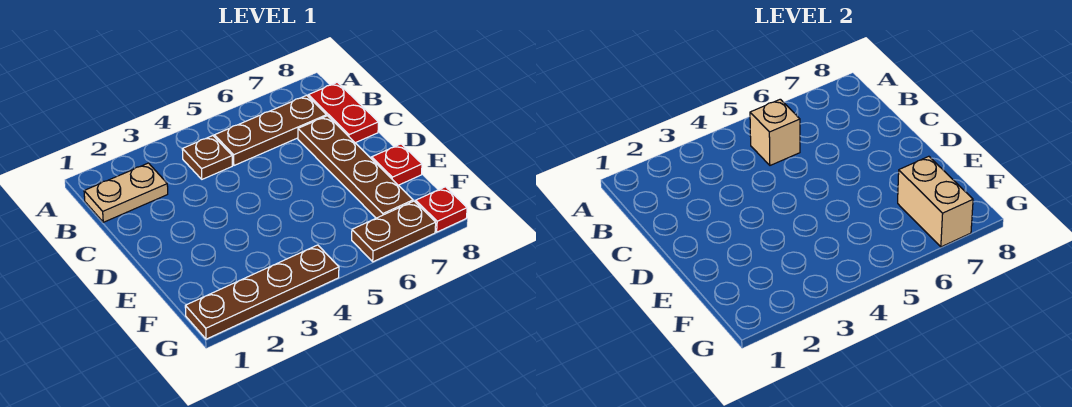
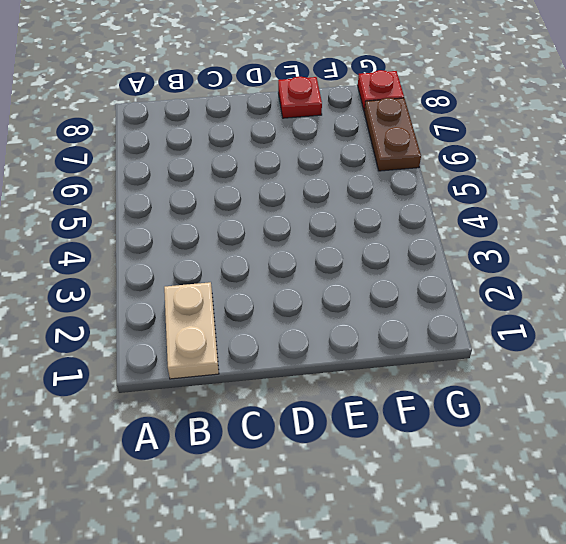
none -> brown 1x1 plate [182,136,232,179]
none -> brown 1x3 plate [214,95,327,165]

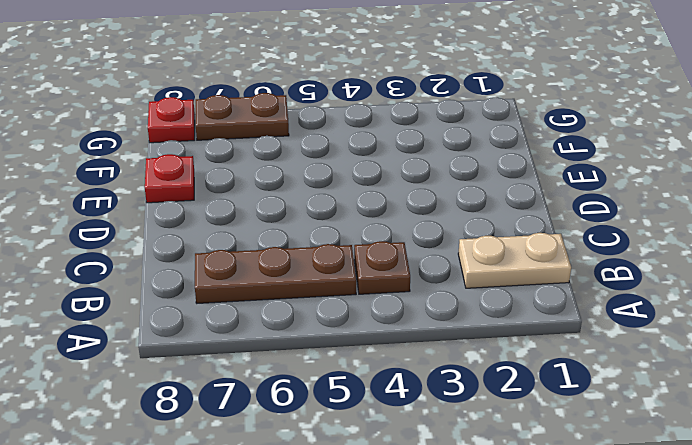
none -> red 1x2 plate [308,82,378,143]
none -> brown 1x4 plate [298,116,413,218]

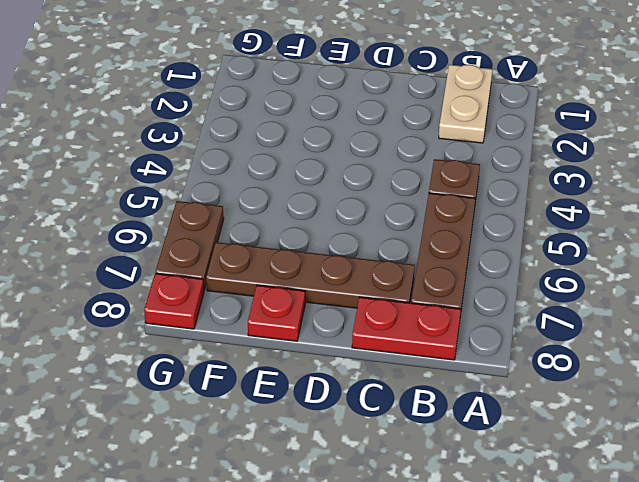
none -> brown 1x4 plate [185,245,339,339]
none -> tan 1x1 brick [750,99,800,165]

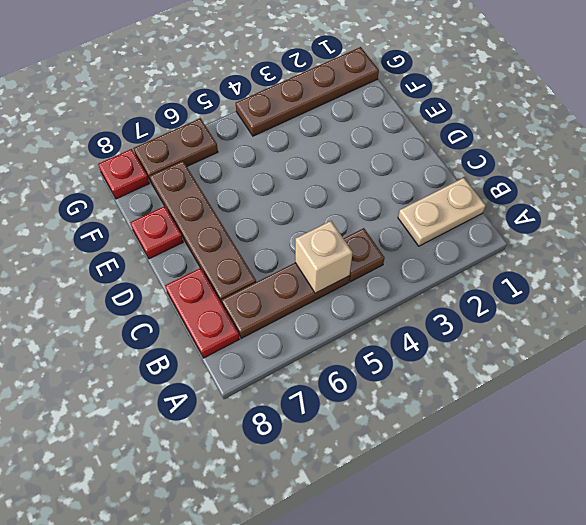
none -> tan 1x2 brick [898,156,973,247]

